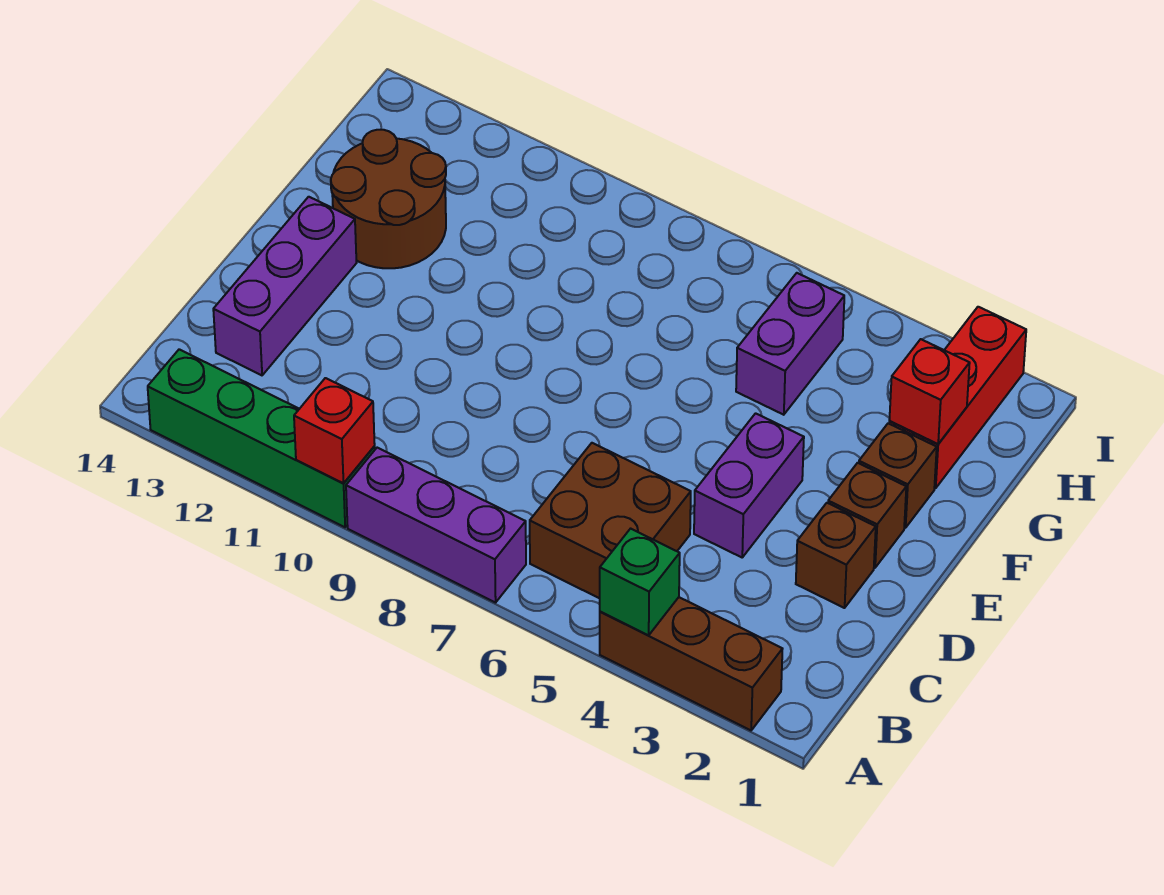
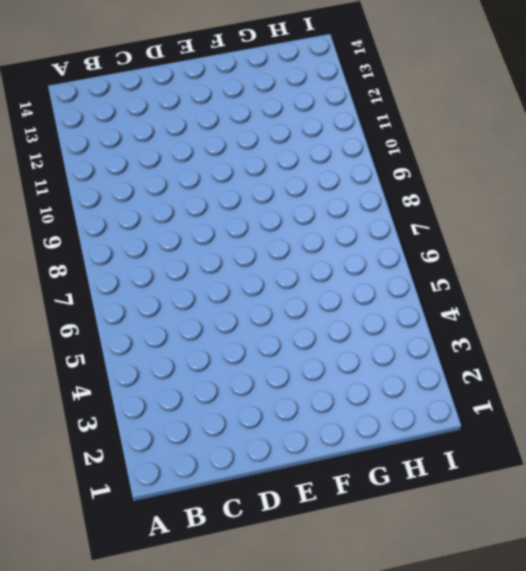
none -> brown 1x3 brick [600,597,782,730]
none -> purple 1x3 brick [346,448,526,603]
none -> green 1x4 brick [148,349,375,527]

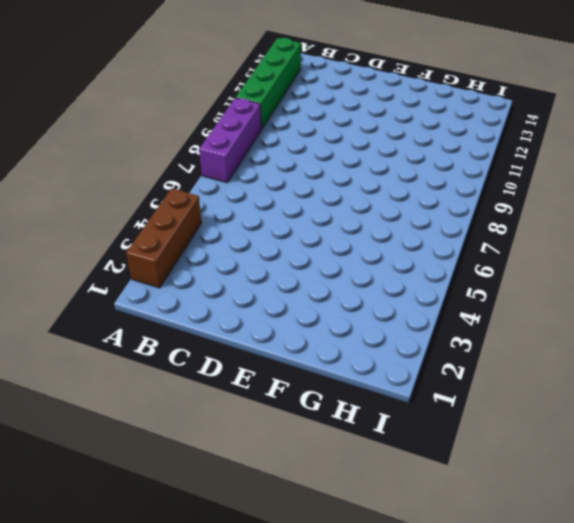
none -> brown 2x2 brick [530,443,691,598]
none -> purple 1x3 brick [213,197,356,375]
none -> brown 1x1 brick [796,503,876,608]

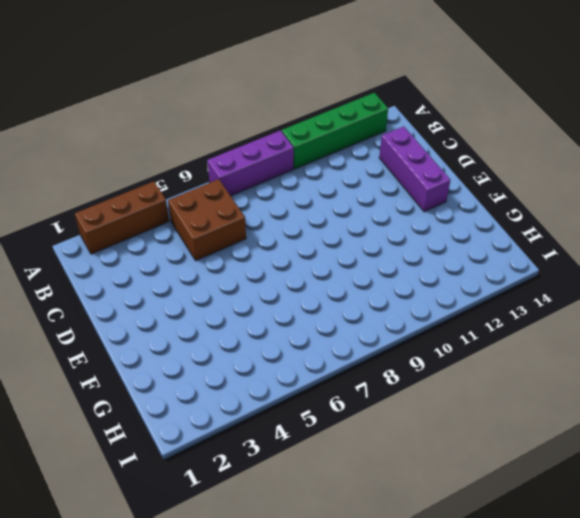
none -> brown 1x1 brick [796,503,876,608]
none -> purple 1x2 brick [694,413,804,557]
none -> brown 1x1 brick [828,463,906,568]

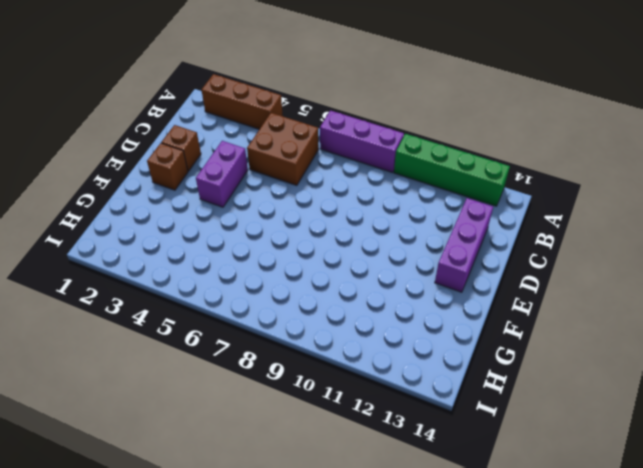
none -> brown 1x1 brick [859,423,937,528]
none -> brown 2x2 round brick [331,130,446,268]
none -> red 1x3 brick [889,307,1026,488]

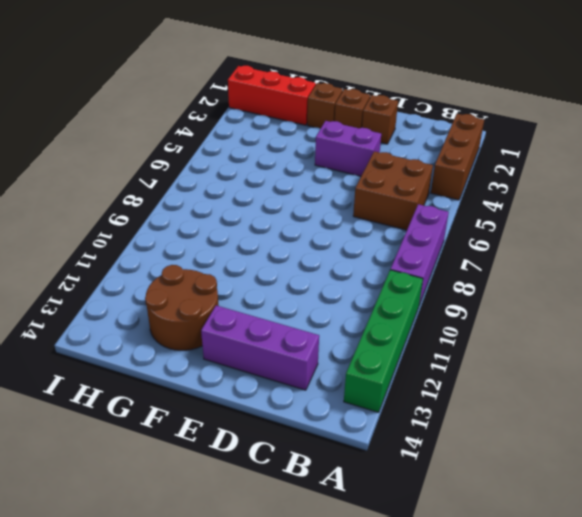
none -> purple 1x2 brick [736,273,844,415]
none -> green 1x1 brick [600,529,680,635]
none -> red 1x1 brick [294,378,375,483]

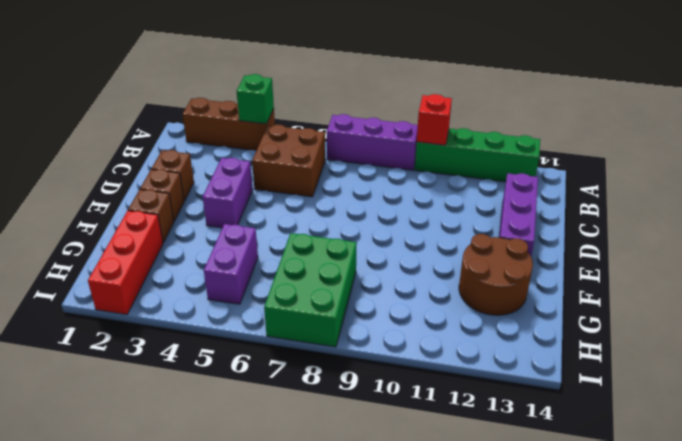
green 2x3 brick [264,233,357,347] -> none
none -> red 1x1 brick [889,339,970,444]

